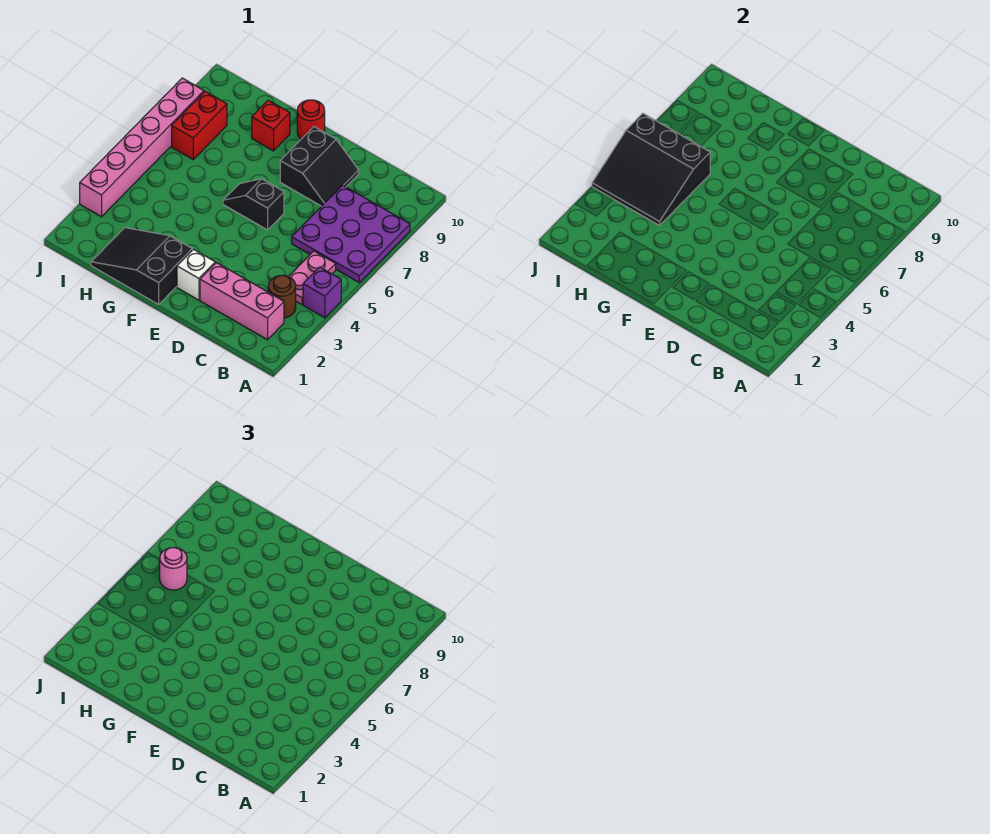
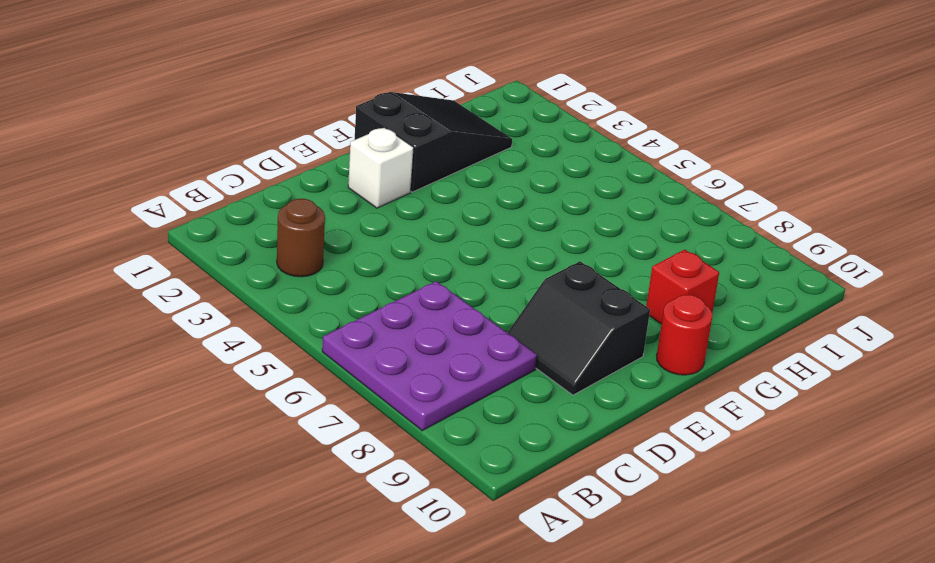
none -> purple 1x1 brick [303,267,341,318]
none -> pink 1x3 brick [200,263,284,340]
none -> pink 1x2 plate [289,251,336,305]

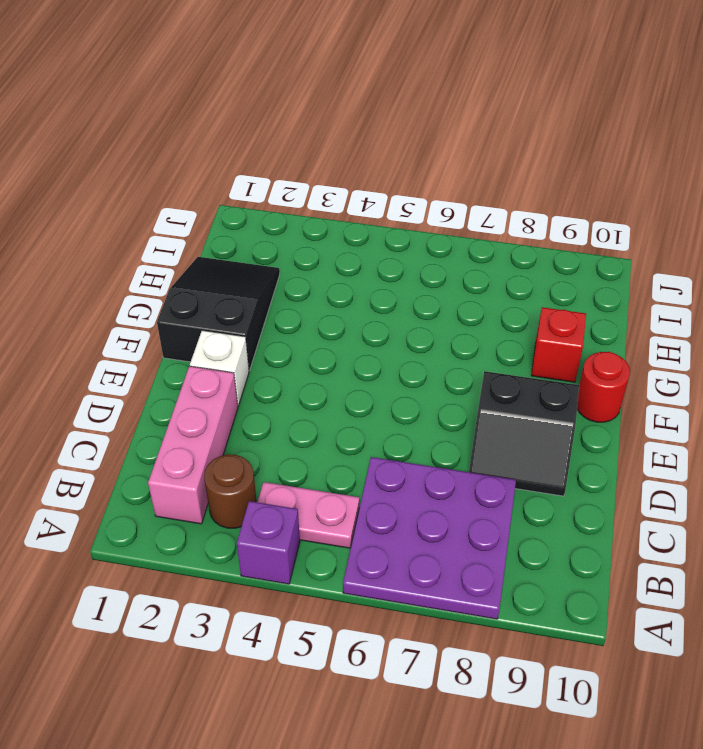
none -> black 1x2 slope [223,179,284,230]
none -> red 1x2 brick [172,91,227,159]
none -> pink 1x6 brick [80,78,204,217]

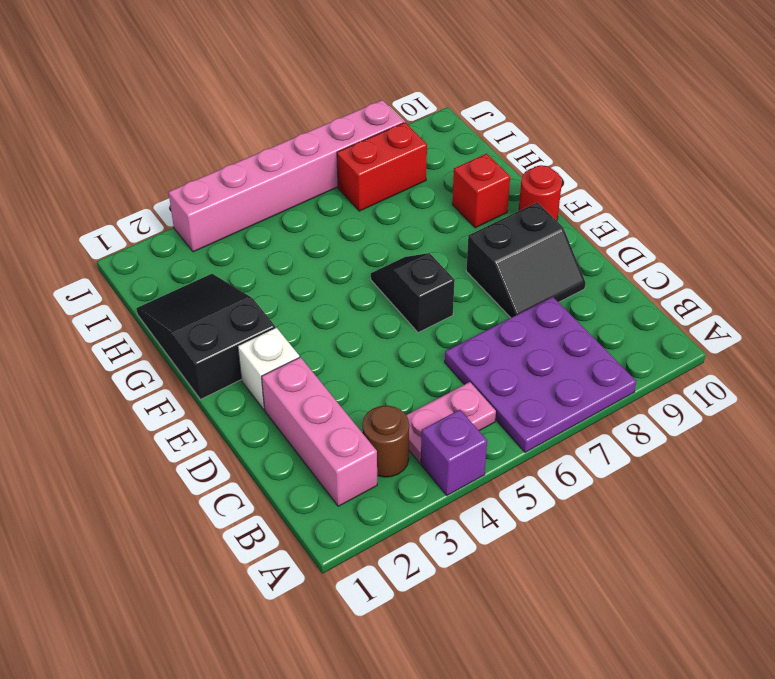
none -> black 3x3 slope [592,113,710,225]
none -> pink 1x1 round brick [160,548,187,590]

